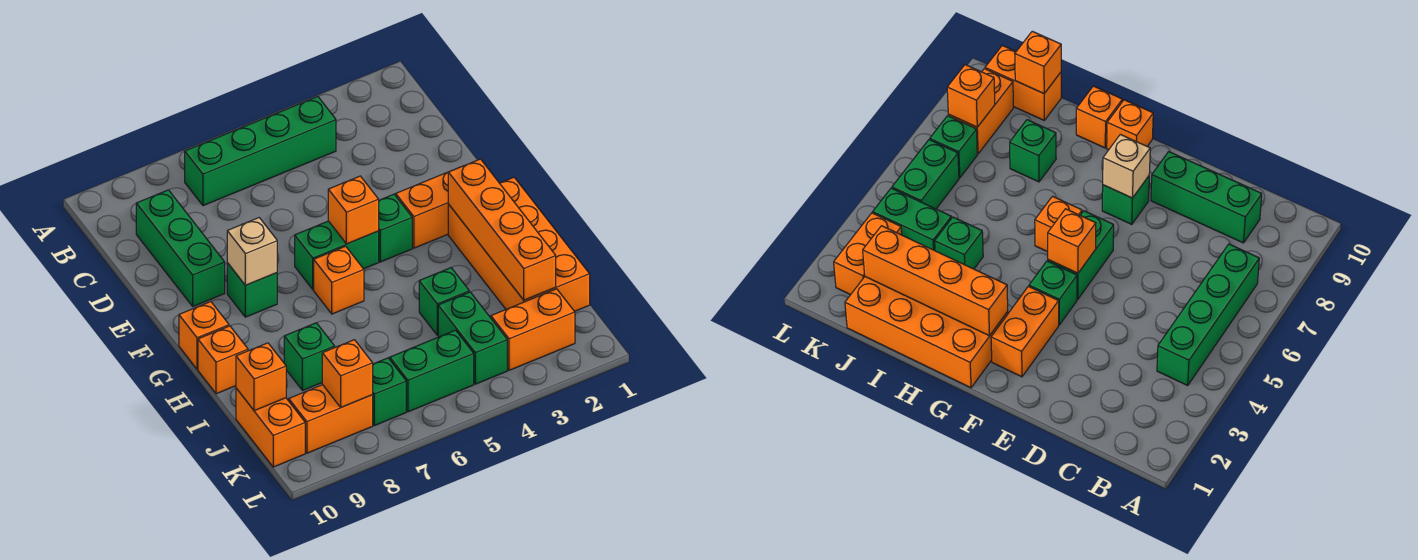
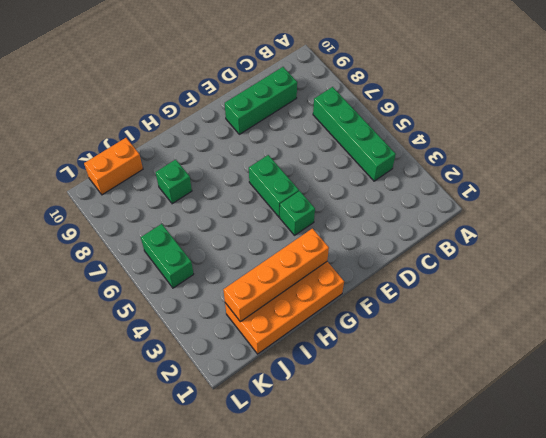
none -> orange 1x2 brick [396,172,448,248]
none -> green 1x1 brick [227,263,277,317]
none -> orange 1x1 brick [314,246,364,314]

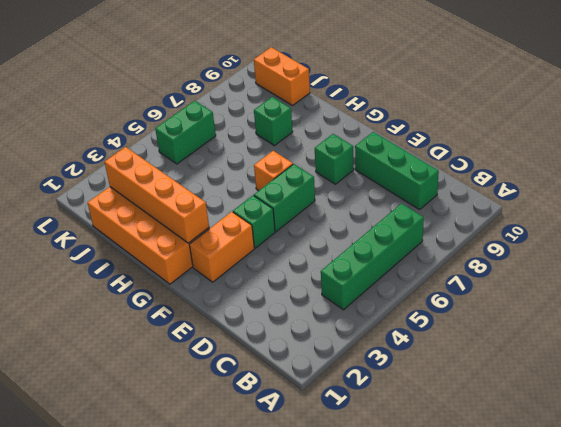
none -> orange 1x1 brick [179,302,229,369]
none -> orange 1x1 brick [198,326,248,394]
none -> green 1x1 brick [419,268,469,335]

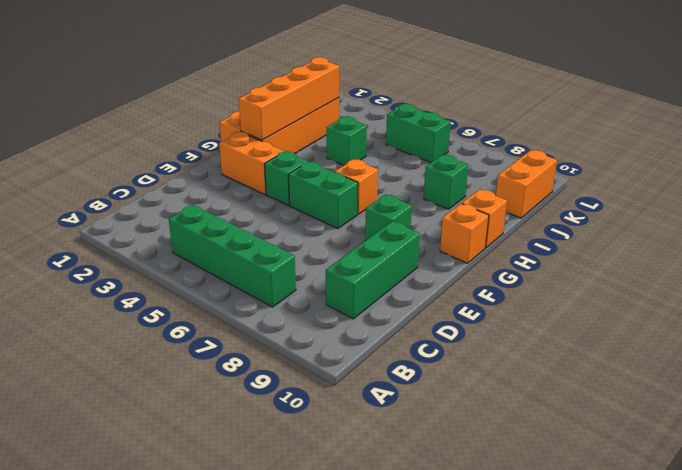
none -> green 1x2 brick [438,292,507,384]
none -> orange 1x2 brick [491,289,575,370]
none -> green 1x1 brick [373,358,406,426]

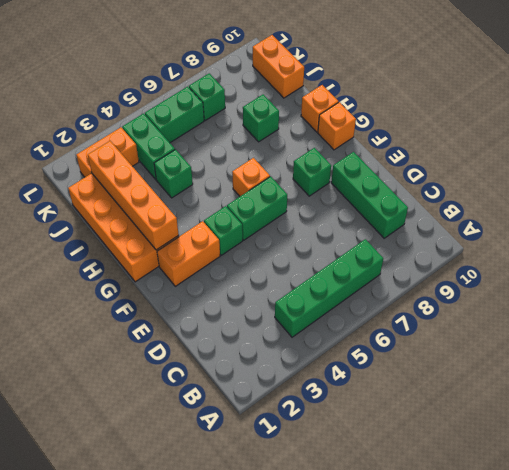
none -> orange 1x2 brick [289,385,373,453]
none -> orange 1x1 brick [328,176,379,244]
none -> tan 1x1 brick [227,218,277,285]

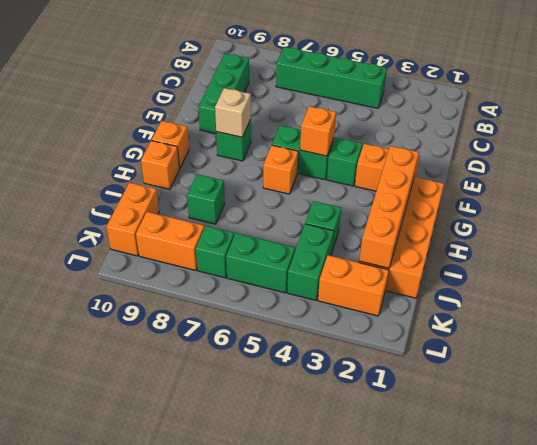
none -> orange 1x1 brick [236,343,286,411]
none -> orange 1x1 brick [322,340,373,407]

